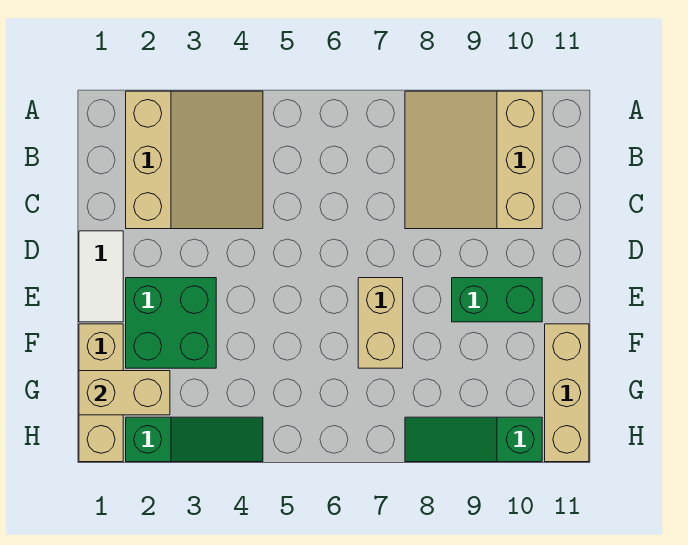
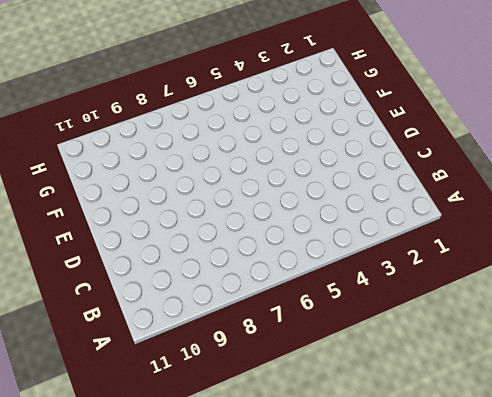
none -> tan 3x3 slope [126,91,263,229]
none -> tan 3x3 slope [405,91,542,229]

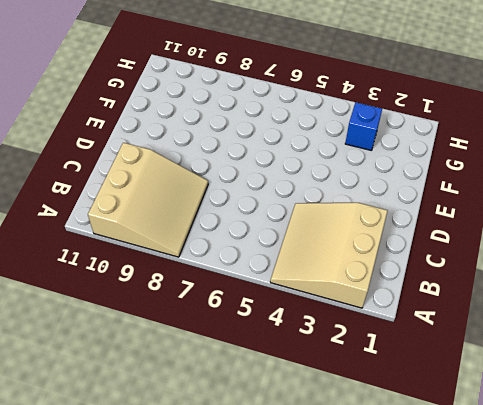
blue 1x1 brick [345,102,382,150] -> none
none -> white 1x2 tile [79,231,123,322]
none -> green 2x2 brick [126,278,216,368]

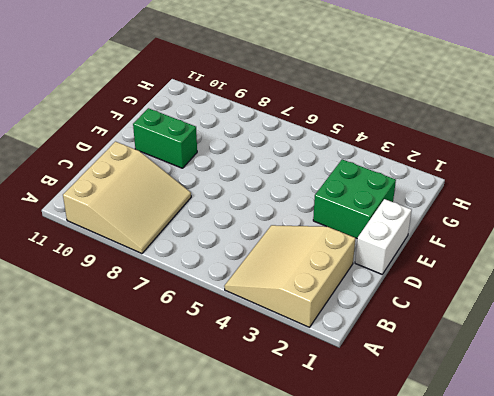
white 1x2 brick [355,199,412,274] -> white 1x2 tile [79,231,123,322]
none -> tan 1x2 brick [358,278,403,368]
none -> tan 1x3 brick [79,324,123,462]

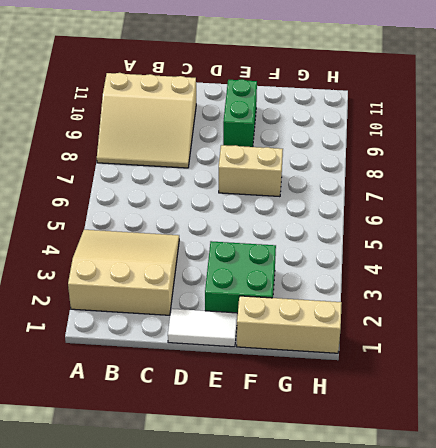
none -> tan 1x3 brick [545,324,589,462]
none -> green 1x3 slope [126,417,263,462]

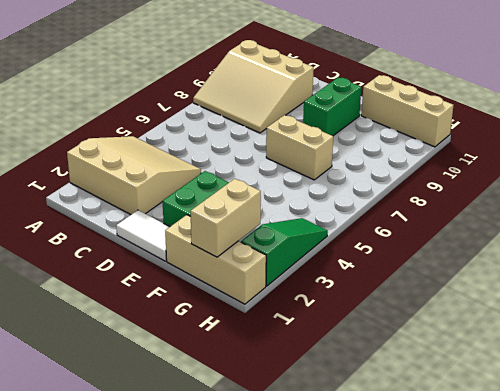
none -> green 1x3 slope [405,417,542,462]

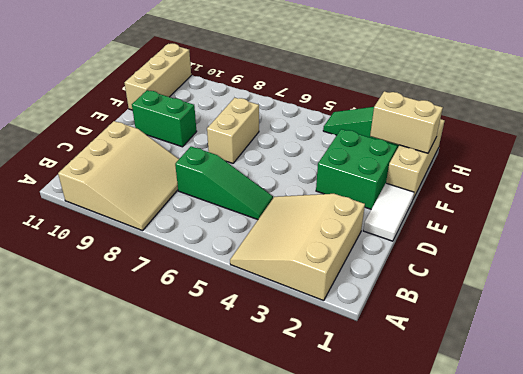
green 1x3 slope [175,147,273,220] -> green 1x3 slope moved to [405,417,542,462]

